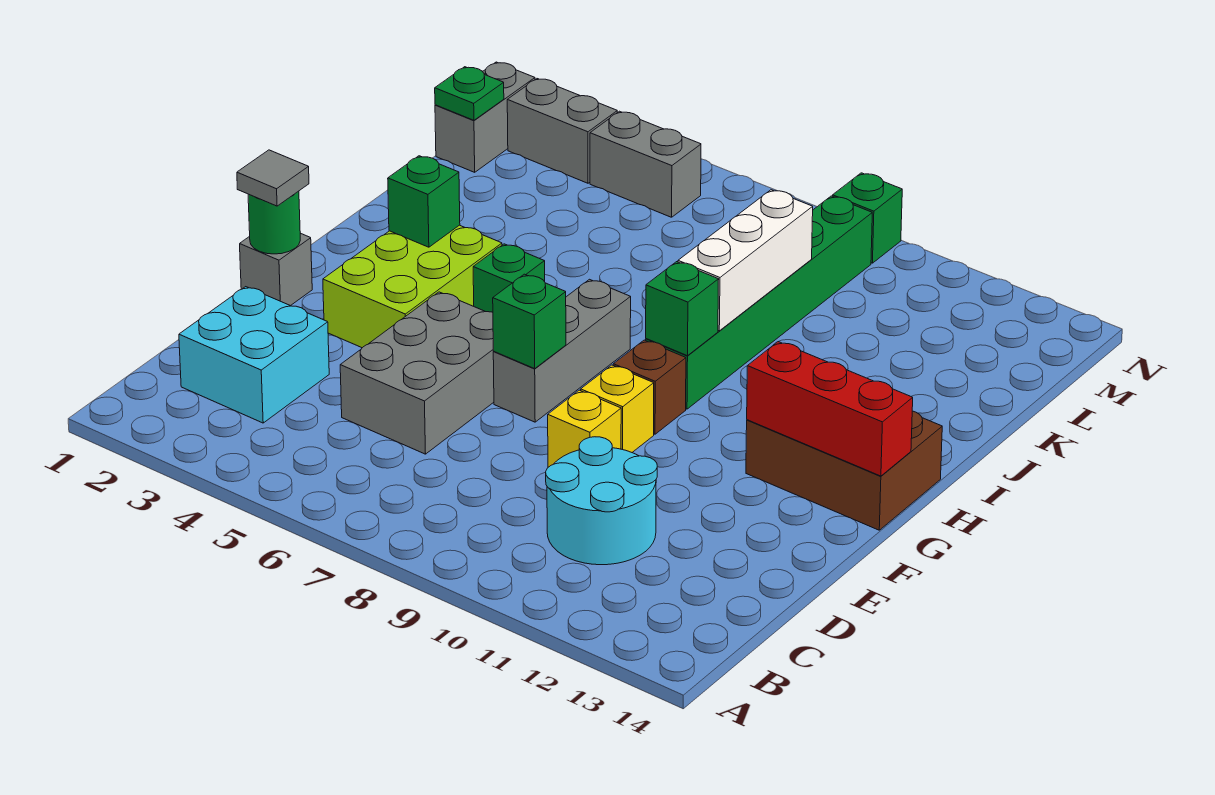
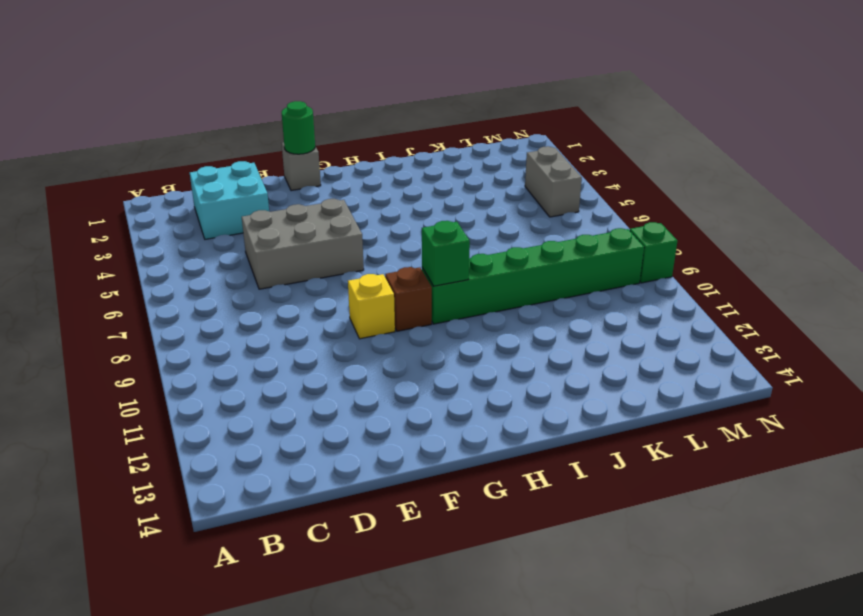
none -> cyan 2x2 round brick [546,437,657,565]
none -> yellow 1x1 brick [548,390,621,467]
none -> lime 2x3 brick [323,225,502,348]

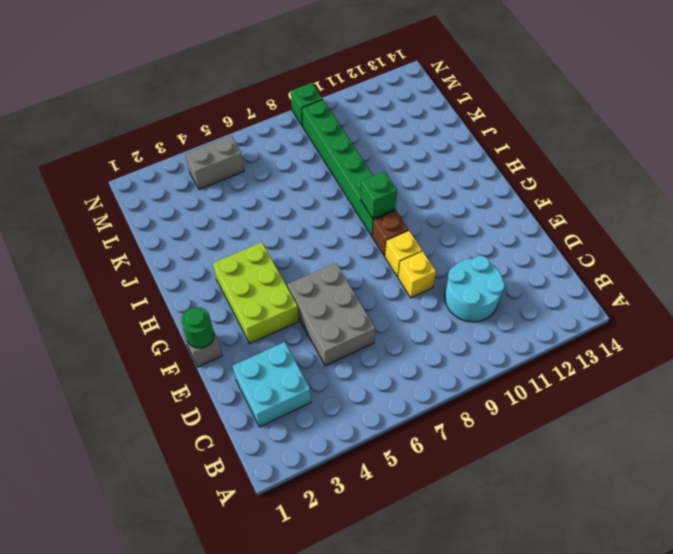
none -> grey 1x3 brick [493,279,631,422]
none -> brown 2x3 brick [746,411,942,530]
none -> green 1x1 brick [473,244,545,312]

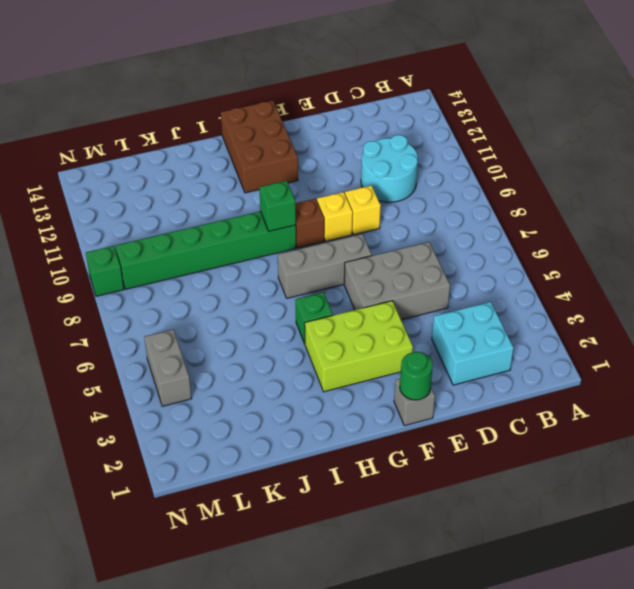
none -> grey 1x2 brick [435,62,535,172]
none -> grey 1x2 brick [507,79,617,183]
none -> green 1x1 brick [493,274,566,369]

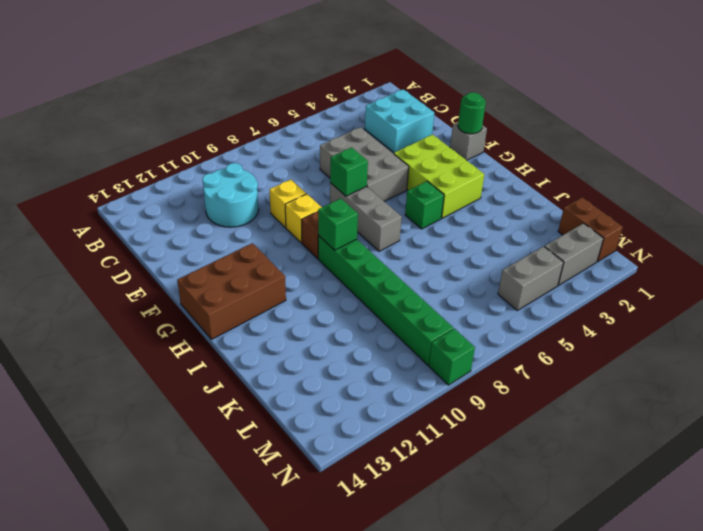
brown 1x2 brick [558,197,623,262] -> grey 1x2 brick [435,62,535,172]
none -> red 1x3 brick [747,342,913,476]
none -> green 1x1 brick [388,156,460,247]
none -> white 1x3 brick [678,190,813,331]

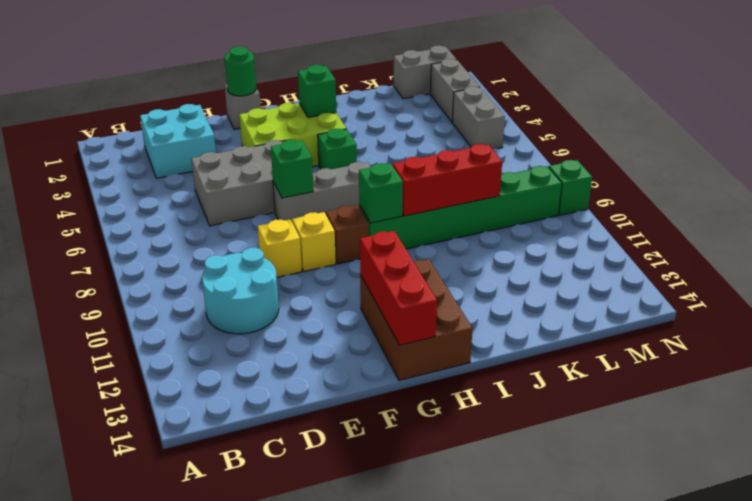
red 1x3 brick [393,144,502,216] -> white 1x3 brick [678,190,813,331]
none -> green 1x1 plate [435,67,504,120]
none -> grey 1x1 tile [237,150,309,206]

